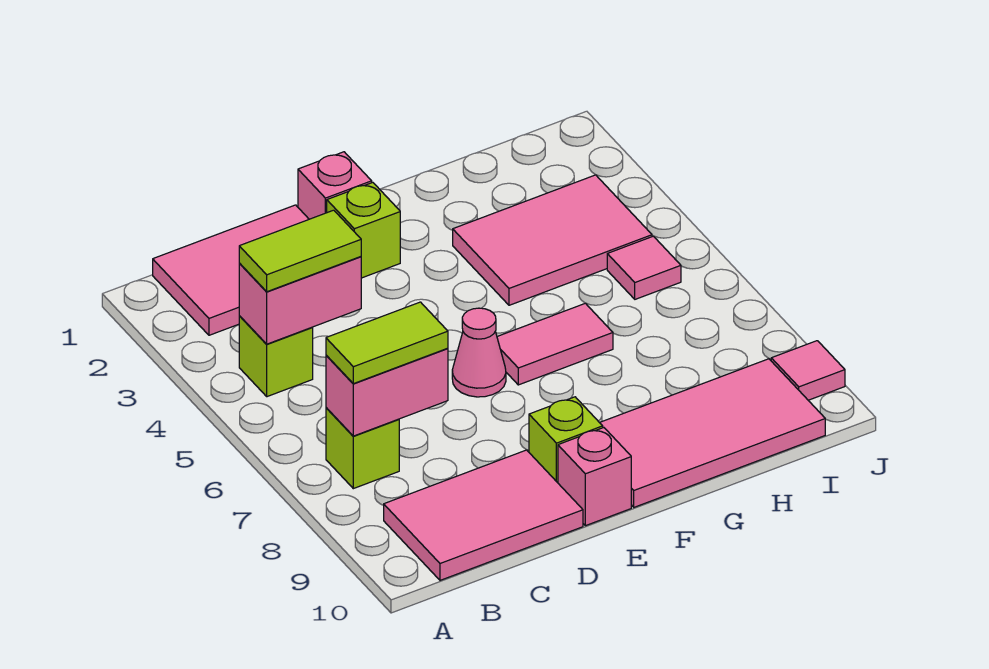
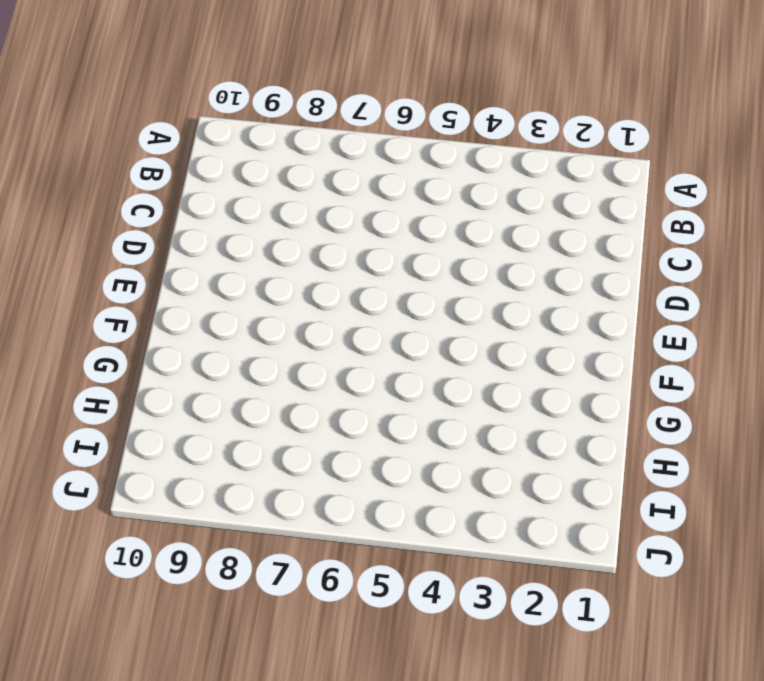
none -> pink 2x3 tile [153,205,309,335]
none -> lime 1x1 brick [239,316,313,397]
none -> lime 1x1 brick [326,408,399,489]

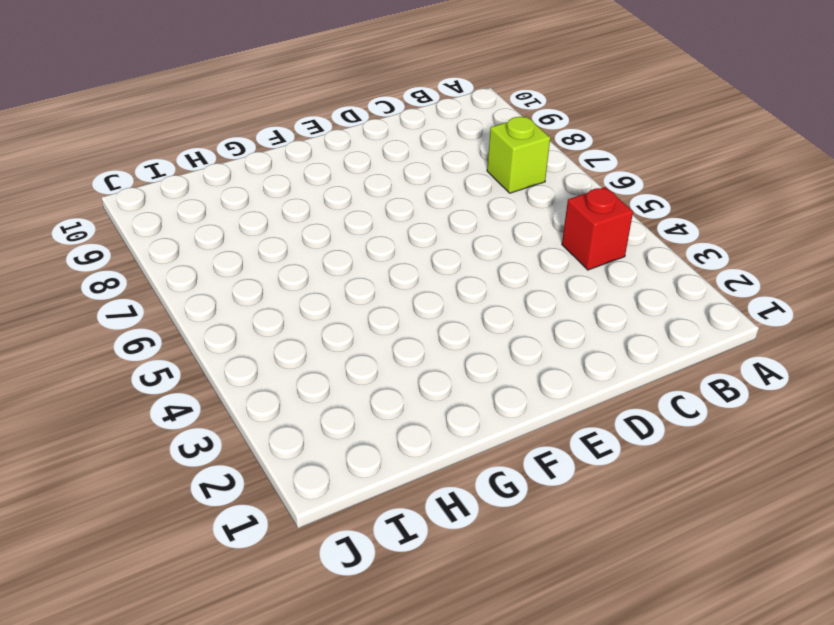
red 1x1 brick [562,187,633,270] -> lime 1x1 brick [239,316,313,397]
none -> pink 2x3 tile [153,205,309,335]
none -> pink 2x3 tile [384,450,583,580]
none -> pink 1x1 brick [298,152,372,219]

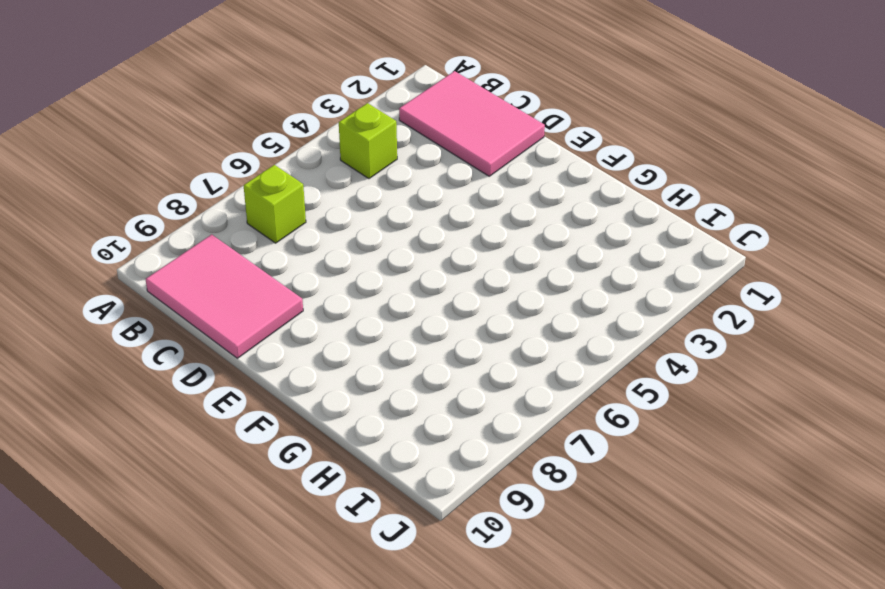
none -> pink 1x1 brick [298,152,372,219]
none -> lime 1x1 brick [327,182,400,278]
none -> pink 1x1 cone [452,308,506,397]

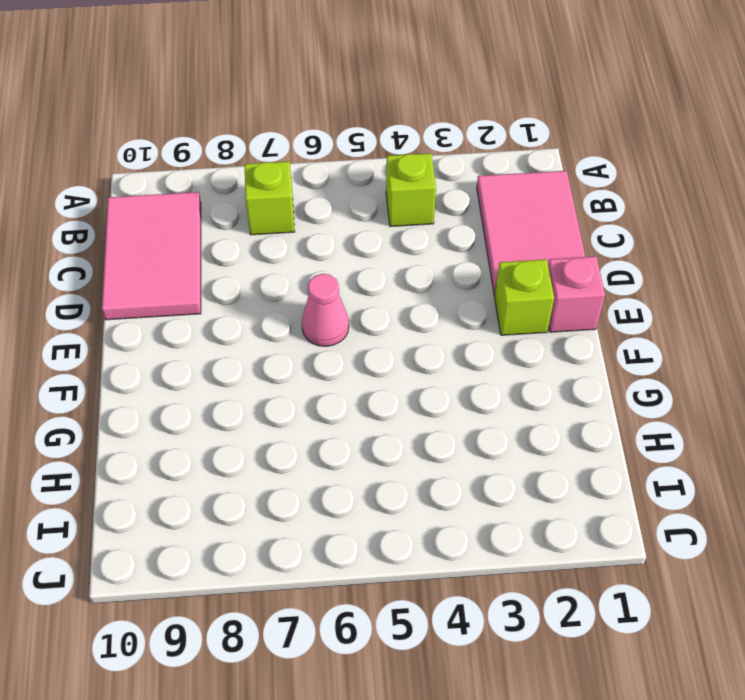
none -> lime 1x1 brick [529,397,603,483]
none -> pink 1x1 brick [558,428,631,526]
none -> pink 1x2 tile [497,303,613,385]

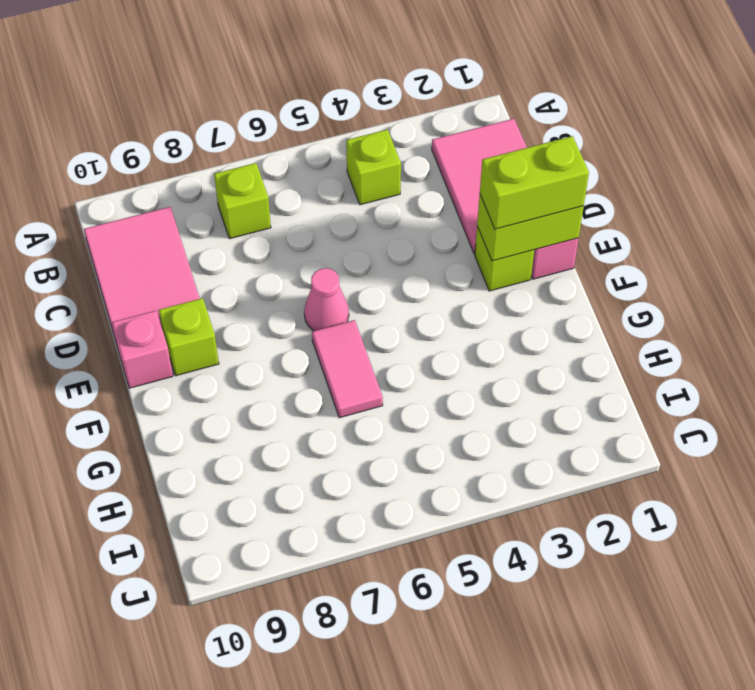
lime 1x2 brick [477,195,584,261] -> none
lime 1x2 brick [480,136,589,229] -> none
none -> pink 2x4 tile [600,359,825,507]
none -> pink 2x3 tile [453,175,652,305]
none -> pink 1x1 tile [607,236,681,299]

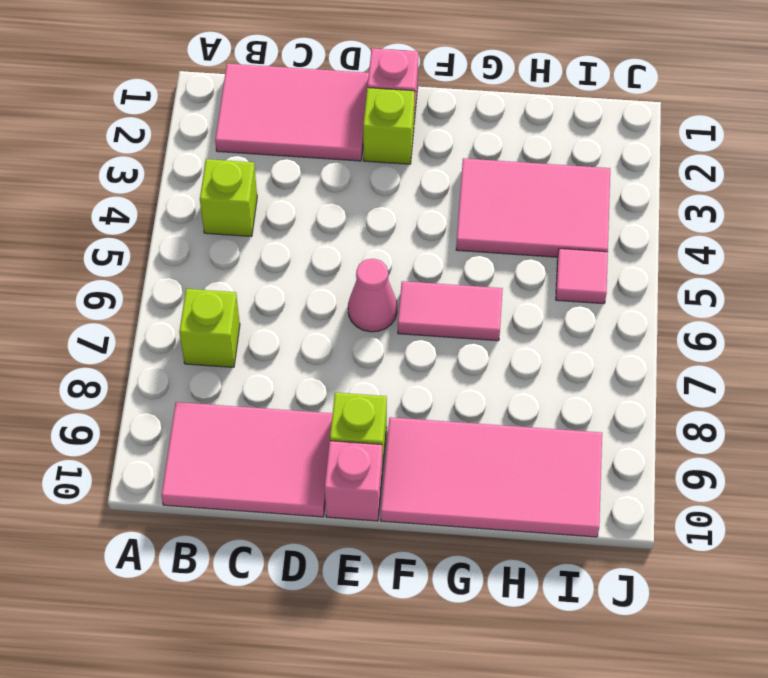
none -> pink 1x1 tile [771,341,845,400]
none -> pink 1x2 brick [239,257,361,344]
none -> pink 1x2 brick [326,348,448,436]

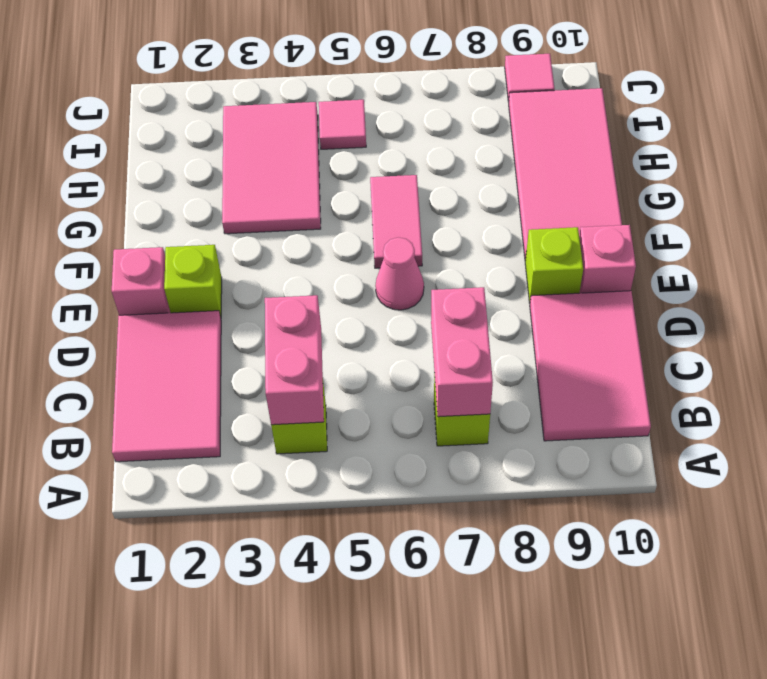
none -> lime 1x2 tile [239,210,361,292]
none -> lime 1x2 tile [326,302,448,384]

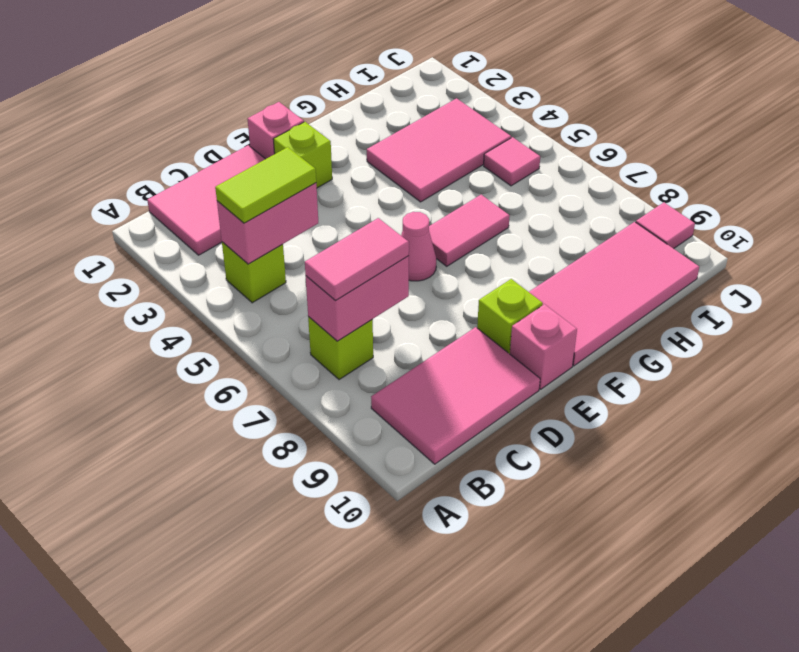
pink 1x2 tile [305,218,409,301] -> lime 1x2 tile [326,302,448,384]

